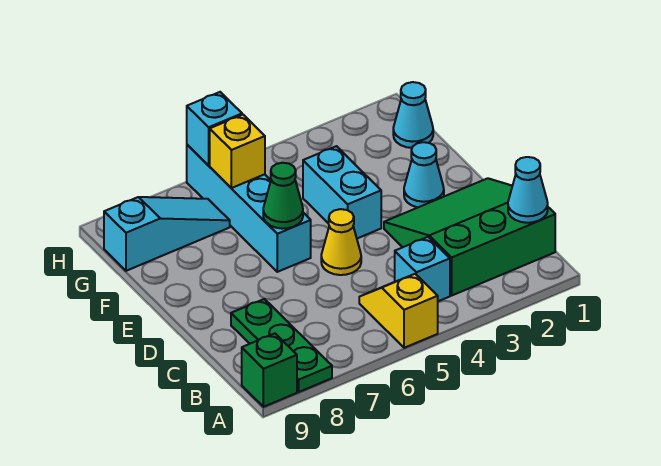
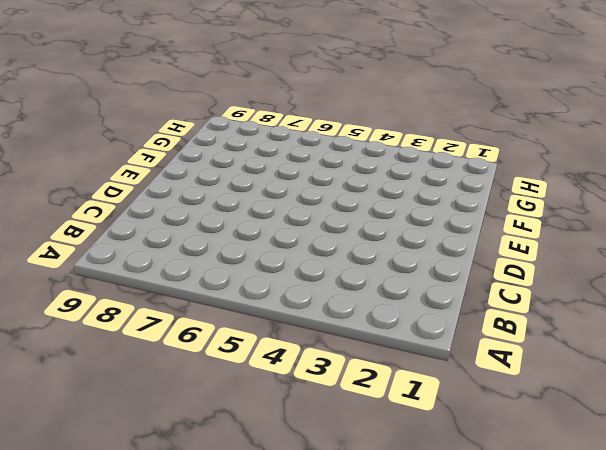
none -> yellow 1x2 slope [359,274,438,348]
none -> green 1x3 plate [231,299,332,392]
none -> green 1x1 brick [242,334,297,407]

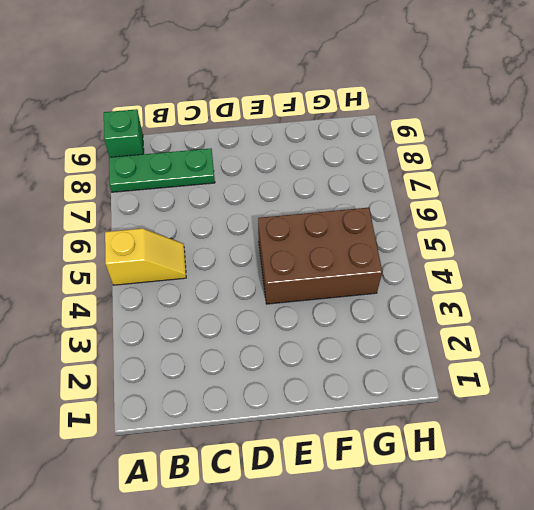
brown 2x3 brick [258,208,382,304] -> cyan 1x2 brick [303,146,381,238]
none -> green 3x3 slope [384,178,555,295]
none -> cyan 1x1 brick [395,237,450,301]
none -> yellow 1x1 cone [321,209,361,275]

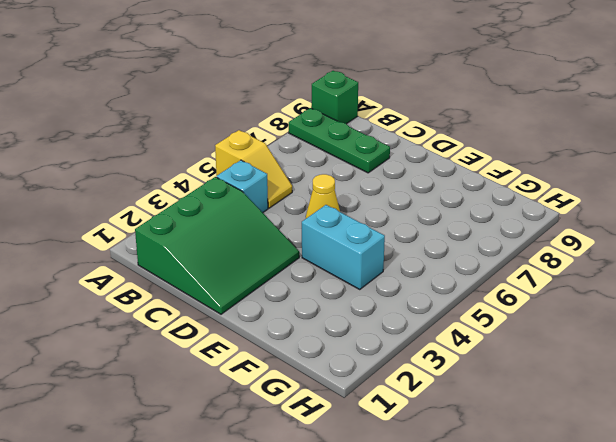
none -> cyan 1x1 cone [404,142,444,207]
none -> cyan 1x4 brick [187,145,311,272]
none -> cyan 1x1 cone [393,82,433,148]

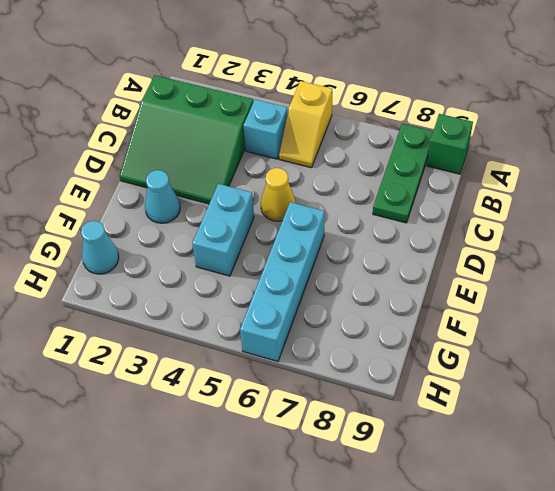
none -> cyan 1x3 slope [104,197,230,271]
none -> cyan 1x1 cone [508,157,548,223]
none -> green 1x1 cone [263,163,303,229]

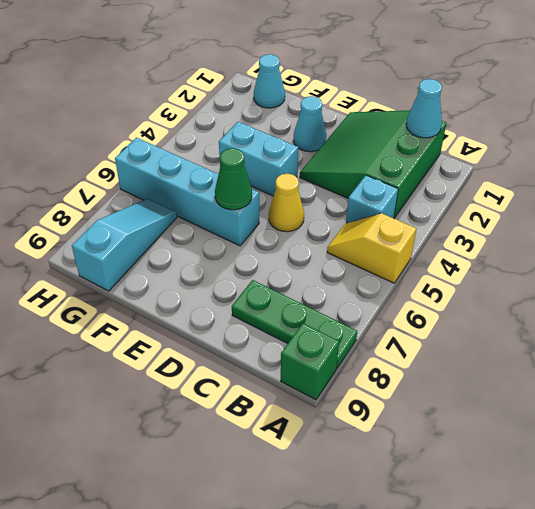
none -> yellow 1x1 brick [210,115,265,188]
none -> cyan 1x1 brick [187,92,242,165]

